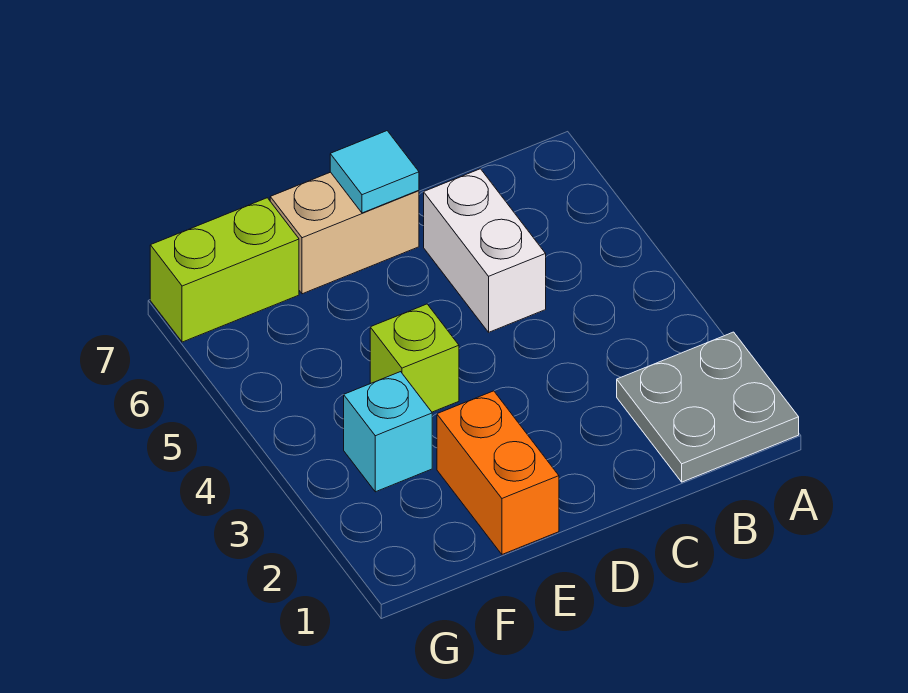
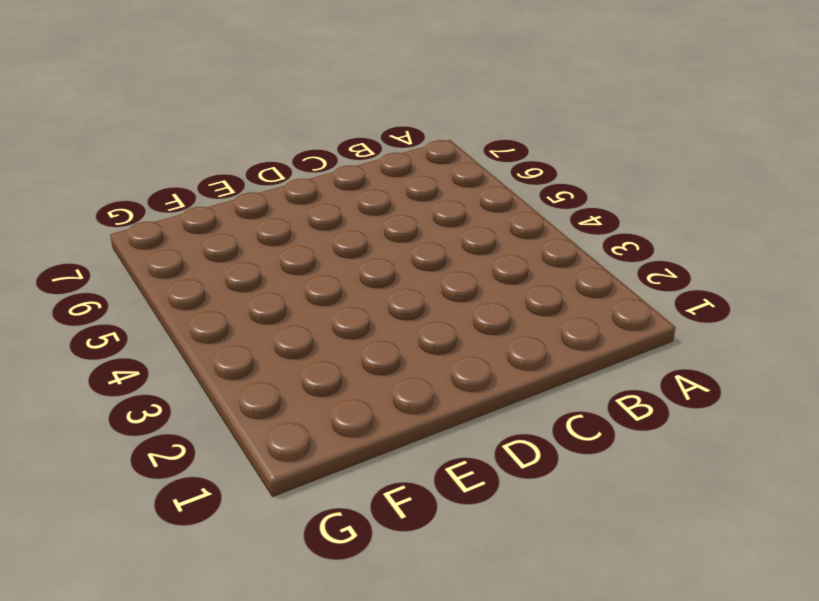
none -> grey 2x2 plate [617,332,799,482]
none -> white 1x2 brick [424,169,546,332]

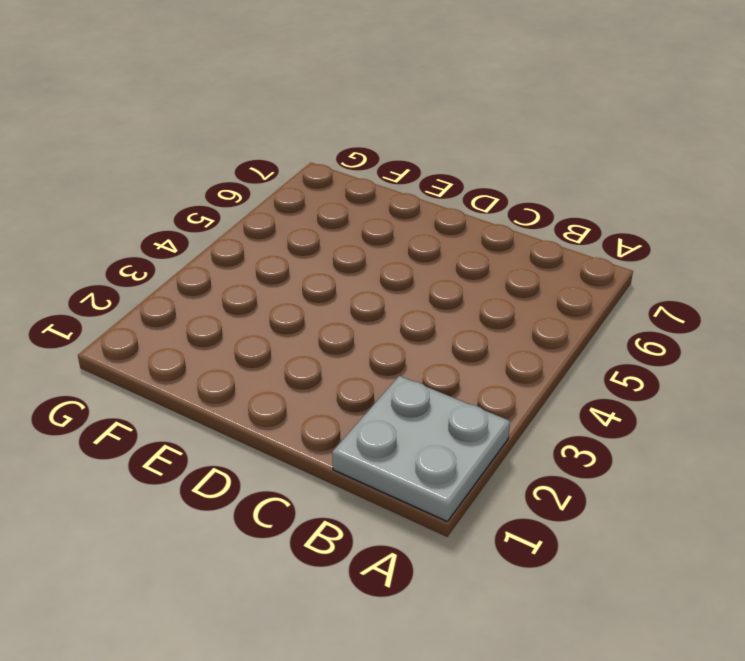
none -> white 1x2 brick [424,169,546,332]
none -> tan 1x2 brick [270,172,419,294]

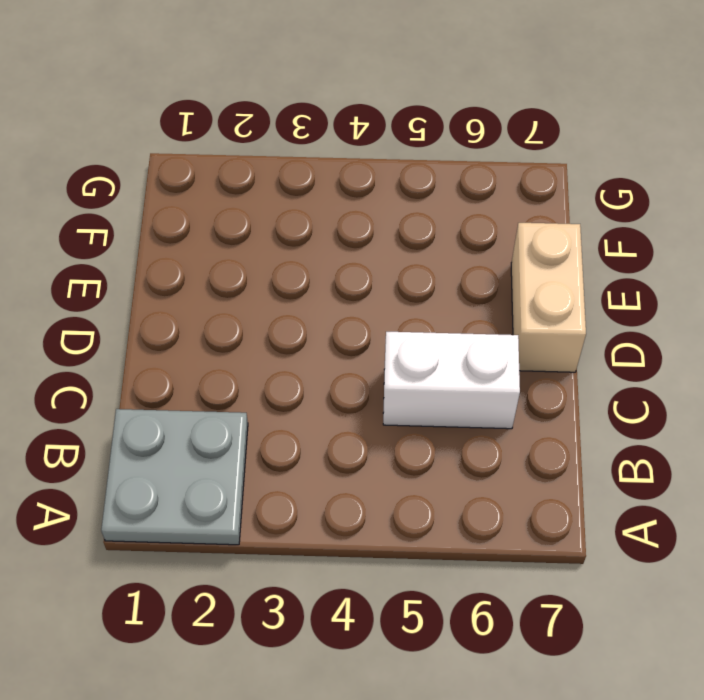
none -> orange 1x2 brick [437,391,559,554]
none -> lime 1x1 brick [370,304,459,412]

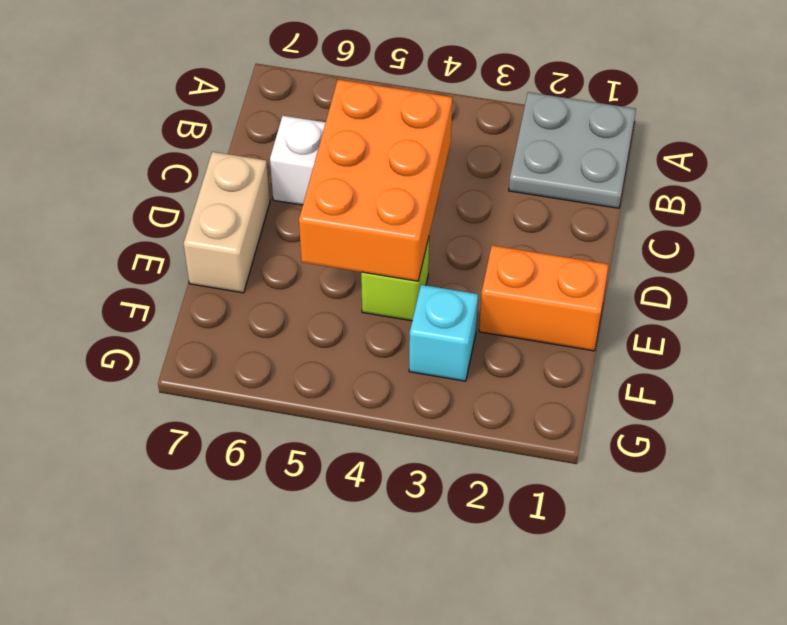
orange 2x3 brick [299,80,453,281] -> none
none -> lime 1x2 brick [150,198,299,342]
none -> cyan 1x1 tile [330,131,419,213]

